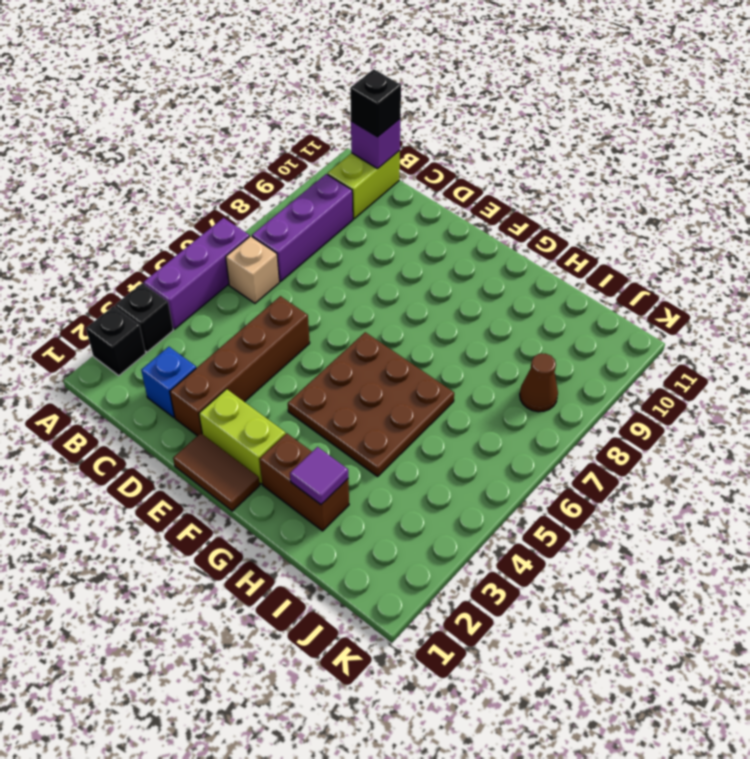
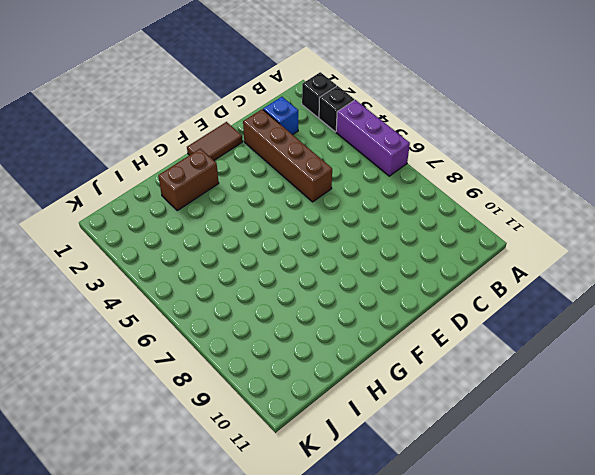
none -> tan 1x1 brick [226,236,279,303]
none -> purple 1x3 brick [252,174,353,281]
none -> lime 1x2 brick [327,151,400,219]

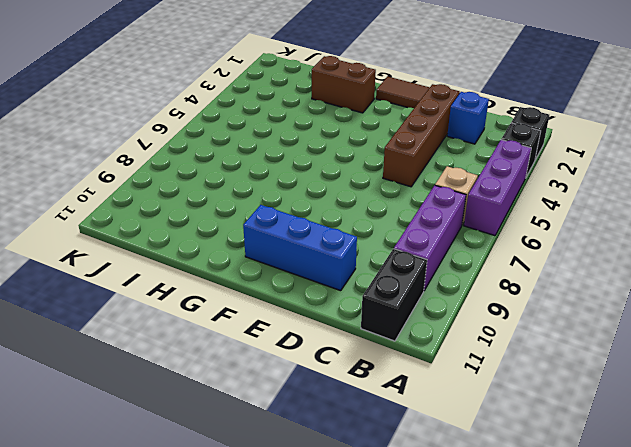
black 1x2 brick [361,249,427,341] -> lime 1x2 brick [327,151,400,219]
blue 1x3 brick [243,205,357,291] -> none
none -> lime 1x2 brick [199,389,285,484]
none -> brown 3x3 plate [288,332,454,476]
none -> brown 1x1 cone [520,354,558,412]

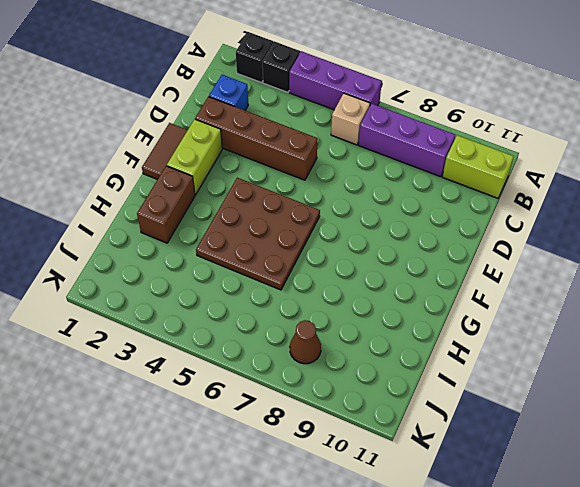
none -> purple 1x1 brick [351,119,400,169]
none -> purple 1x1 tile [290,447,348,504]
none -> black 1x1 brick [350,69,401,137]

